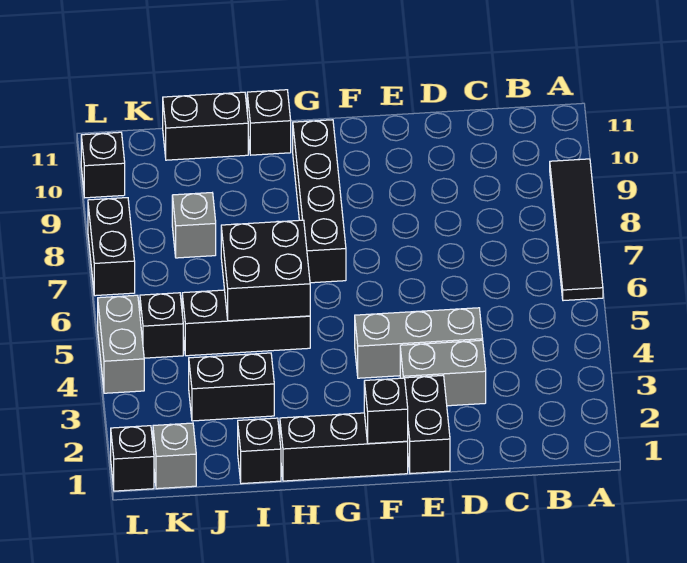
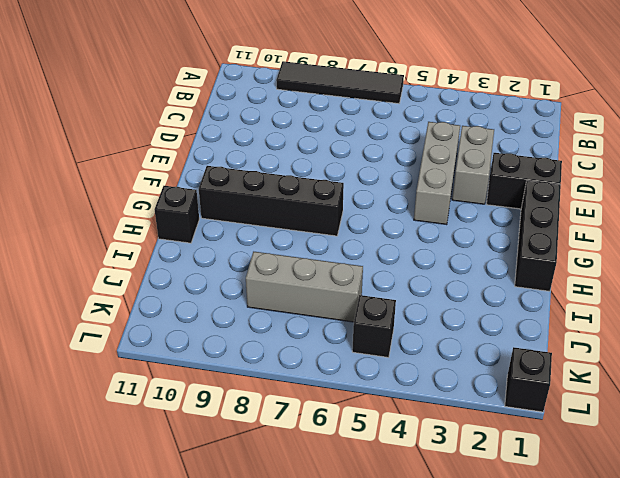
grey 1x3 brick [246,252,363,322] -> grey 1x1 brick [172,193,216,258]
none -> black 1x3 brick [182,290,310,356]
none -> black 1x1 brick [238,418,281,484]
none -> black 1x2 brick [189,353,274,421]

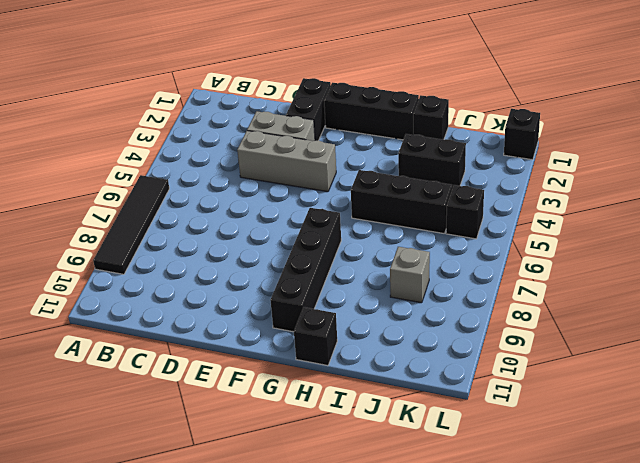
none -> black 1x2 brick [163,92,248,160]
none -> grey 1x1 brick [153,423,196,489]
none -> grey 1x2 brick [98,295,144,393]

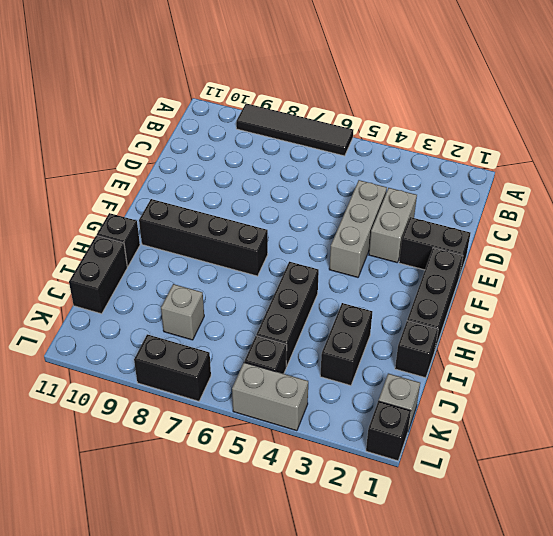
none -> black 1x1 brick [81,132,125,198]
none -> black 1x1 brick [364,378,408,444]
none -> black 2x2 brick [221,220,310,321]

